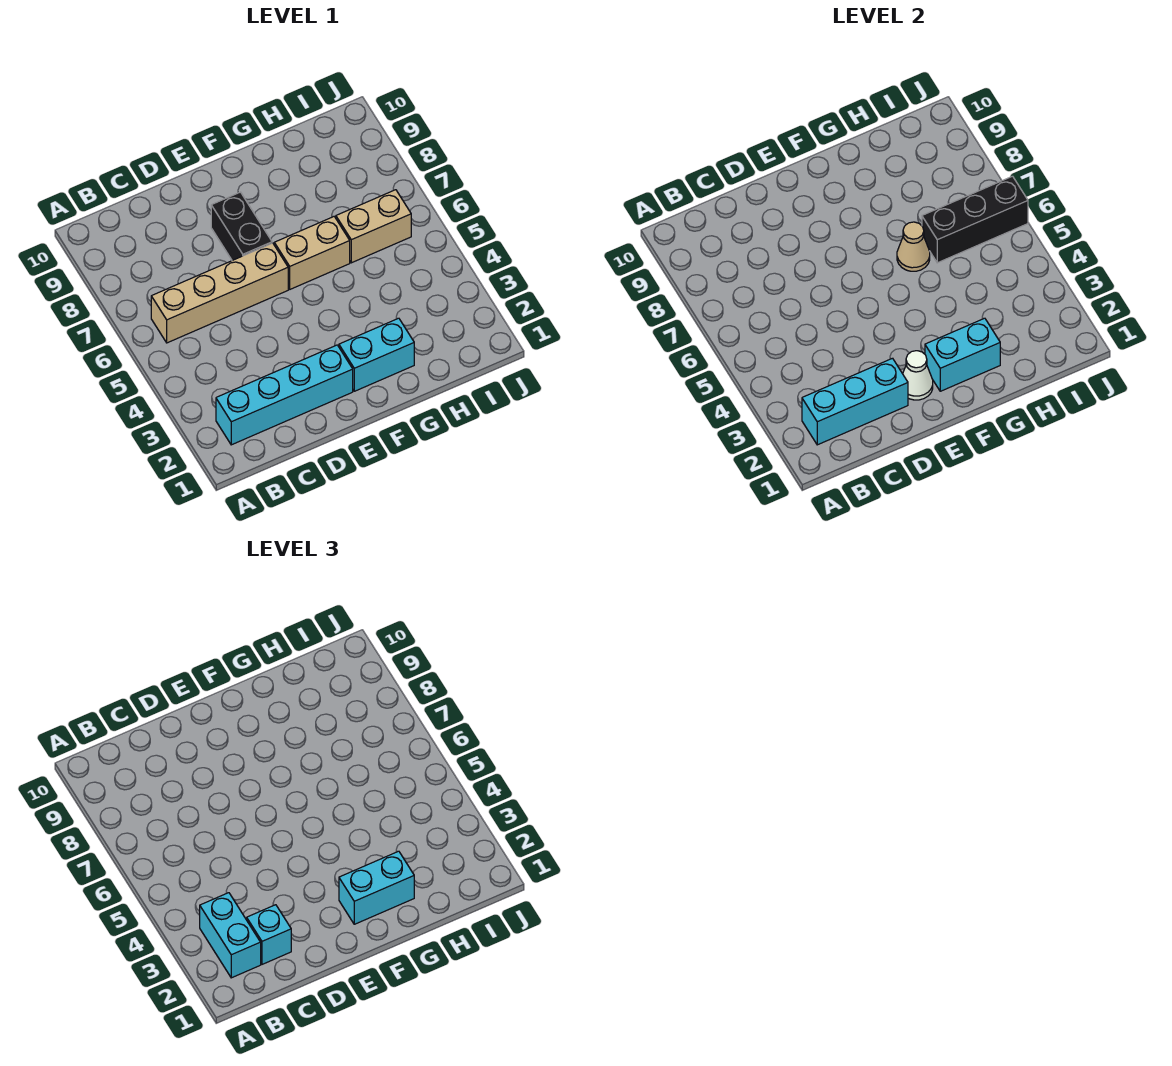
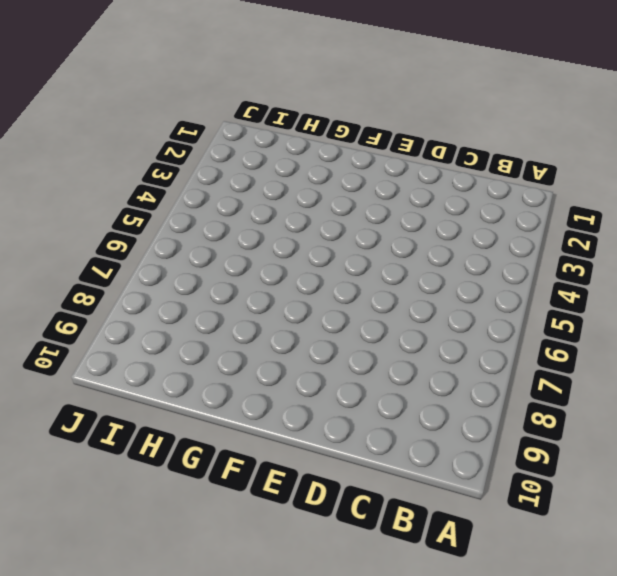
none -> cyan 1x4 brick [216,345,353,445]
none -> tan 1x4 brick [151,243,288,343]
none -> black 1x2 brick [211,192,272,261]

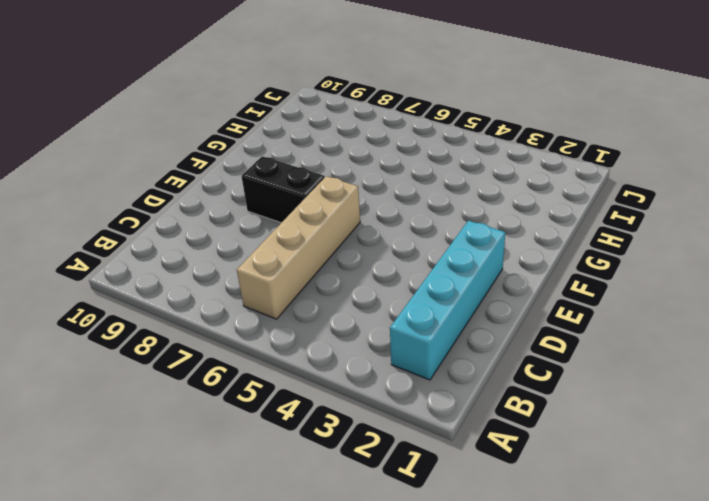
none -> cyan 1x2 brick [339,318,414,391]
none -> tan 1x2 brick [274,217,350,289]
none -> tan 1x2 brick [336,190,411,263]

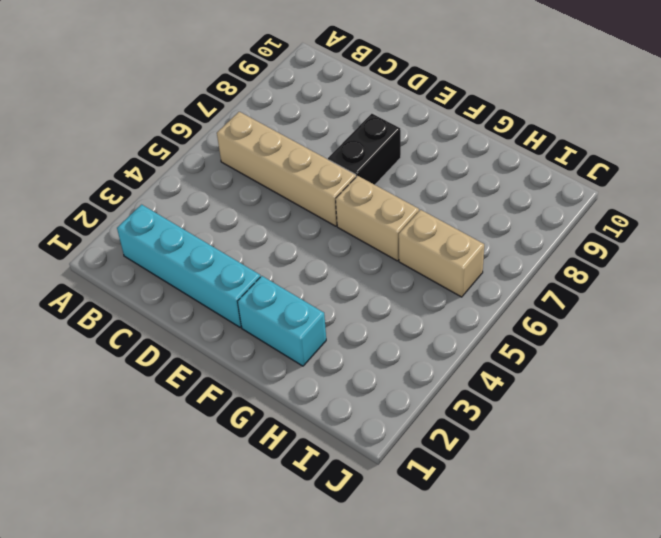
none -> cyan 1x3 brick [802,358,908,445]
none -> white 1x1 cone [903,351,933,400]
none -> cyan 1x2 brick [925,318,1000,391]

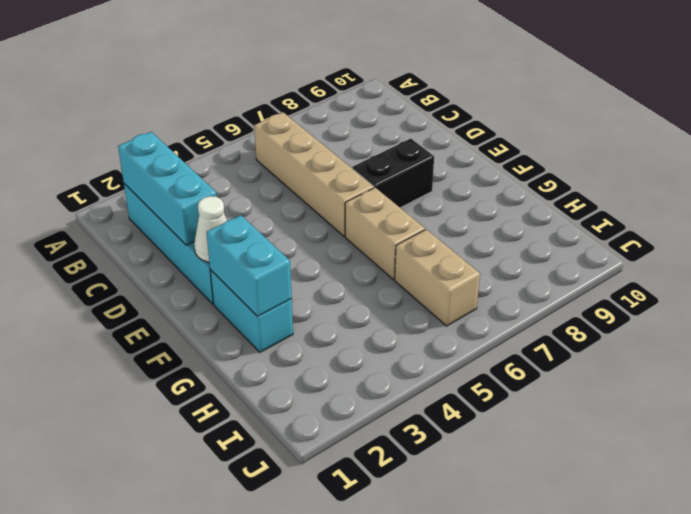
none -> tan 1x1 cone [897,222,930,271]
none -> black 1x3 brick [922,176,1028,263]
none -> cyan 1x2 brick [200,893,261,978]

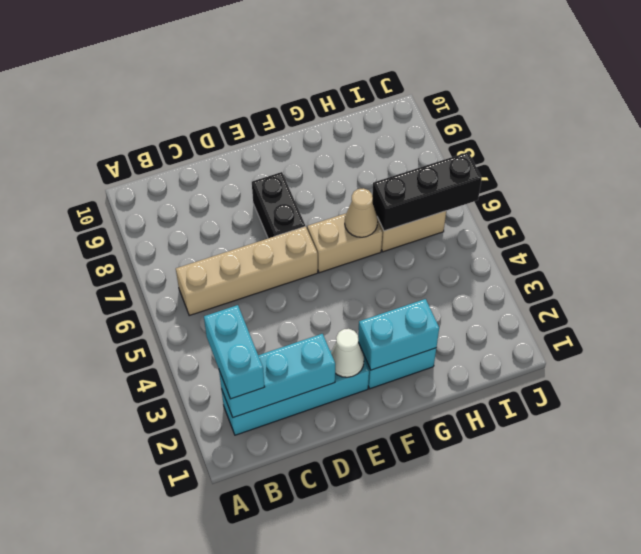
none -> cyan 1x1 brick [247,905,291,964]
none -> cyan 1x2 brick [339,851,414,924]

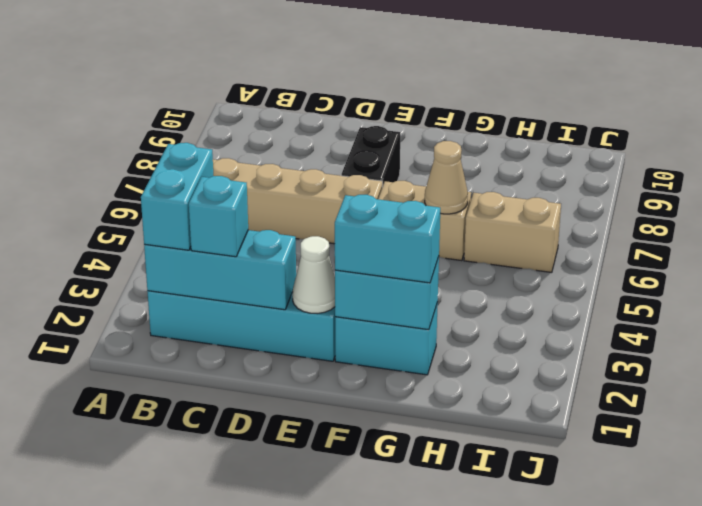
none -> black 1x3 brick [922,176,1028,263]

